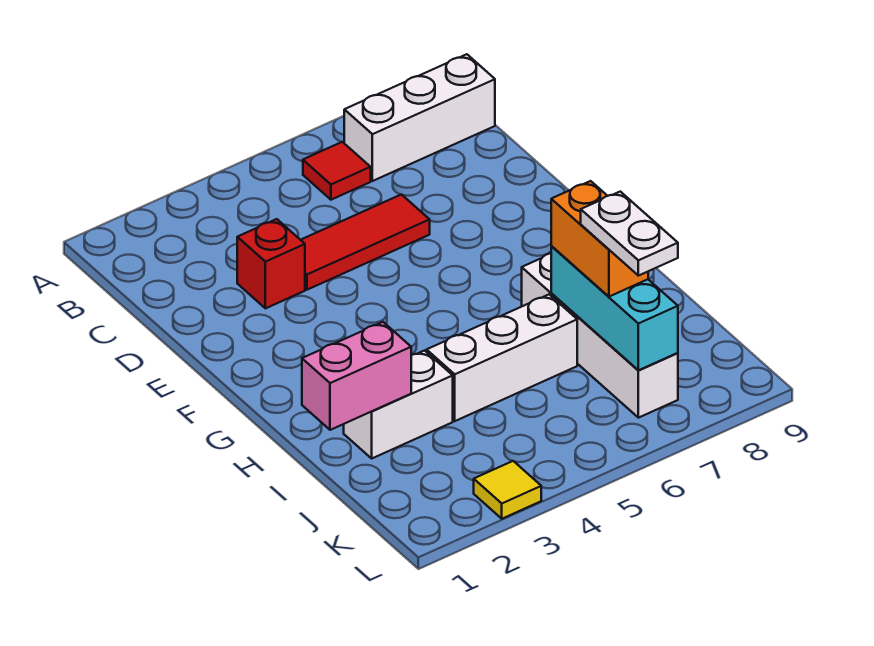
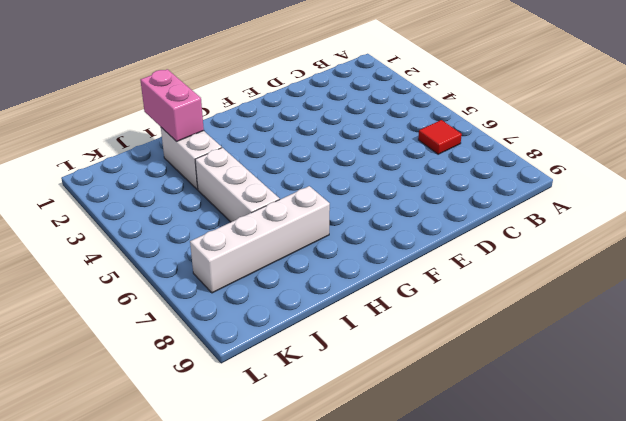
none -> white 1x3 brick [344,54,495,181]
none -> red 1x1 brick [237,219,305,308]
none -> red 1x3 tile [301,195,430,290]

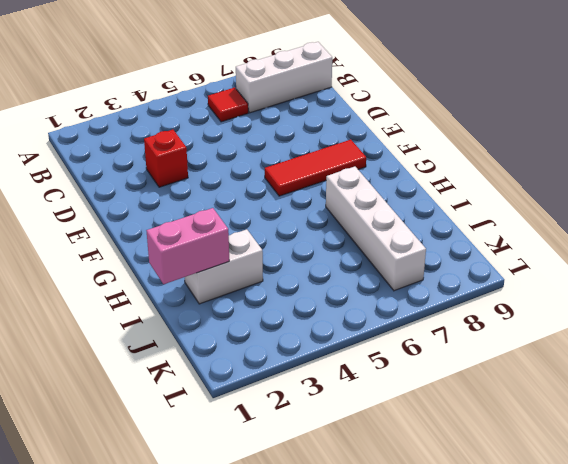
red 1x3 tile [265,140,366,196] -> red 1x3 tile moved to [301,195,430,290]
none -> white 1x3 brick [427,295,577,421]
none -> yellow 1x1 tile [474,461,541,519]
none -> cyan 1x3 brick [551,246,678,370]

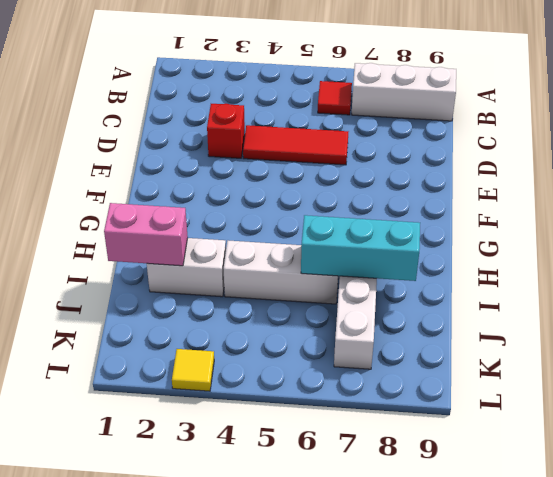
cyan 1x3 brick [301,215,420,281] -> cyan 1x3 brick turned to [551,246,678,370]
none -> orange 1x2 brick [551,181,648,297]
none -> white 1x2 plate [581,192,678,276]

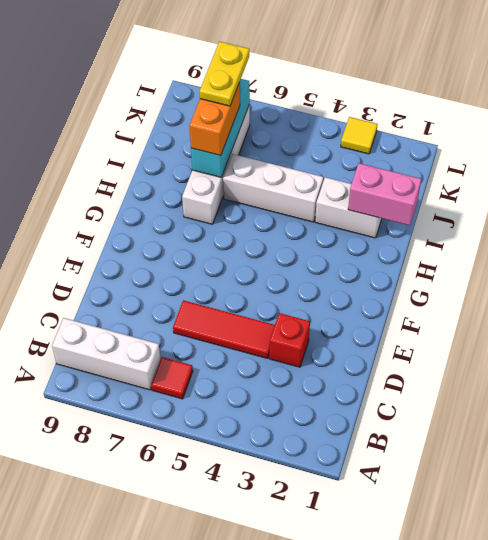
yellow 1x2 plate [200,42,249,106] -> white 1x2 plate [581,192,678,276]

